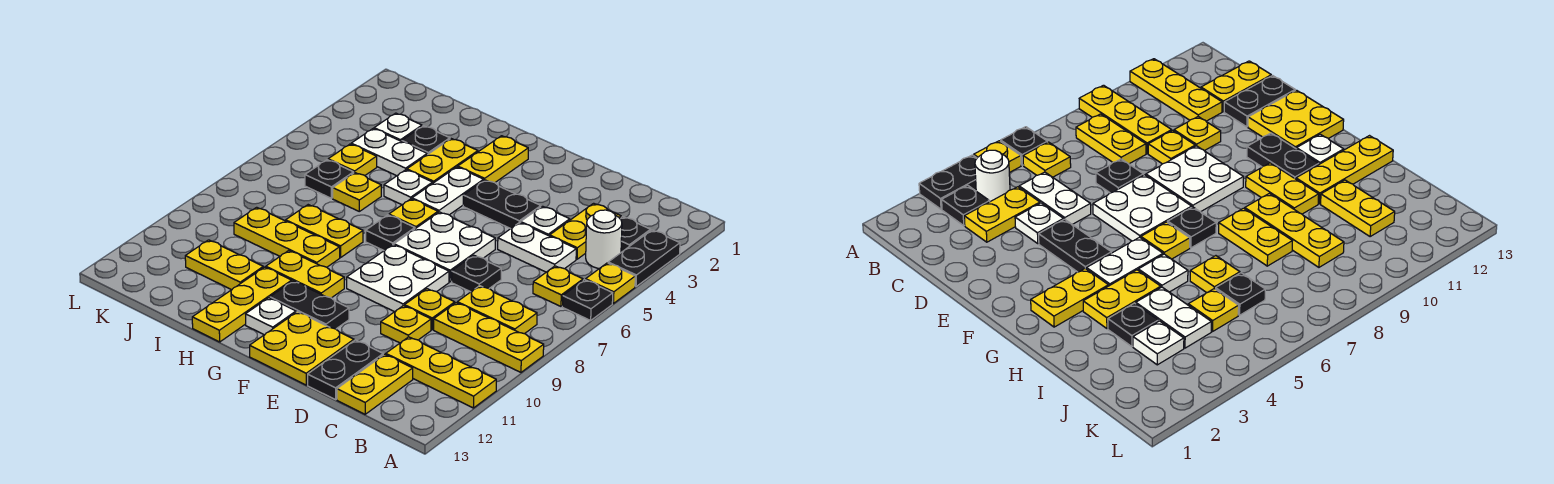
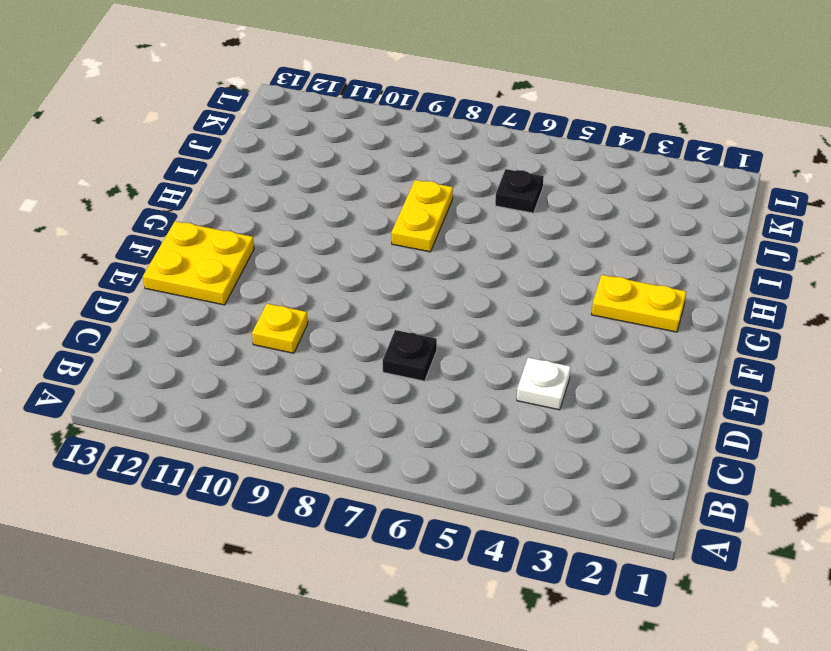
none -> black 1x2 plate [608,230,680,287]
none -> yellow 1x1 plate [586,263,635,304]
none -> black 1x1 plate [562,280,613,320]
none -> yellow 1x3 plate [434,303,544,372]

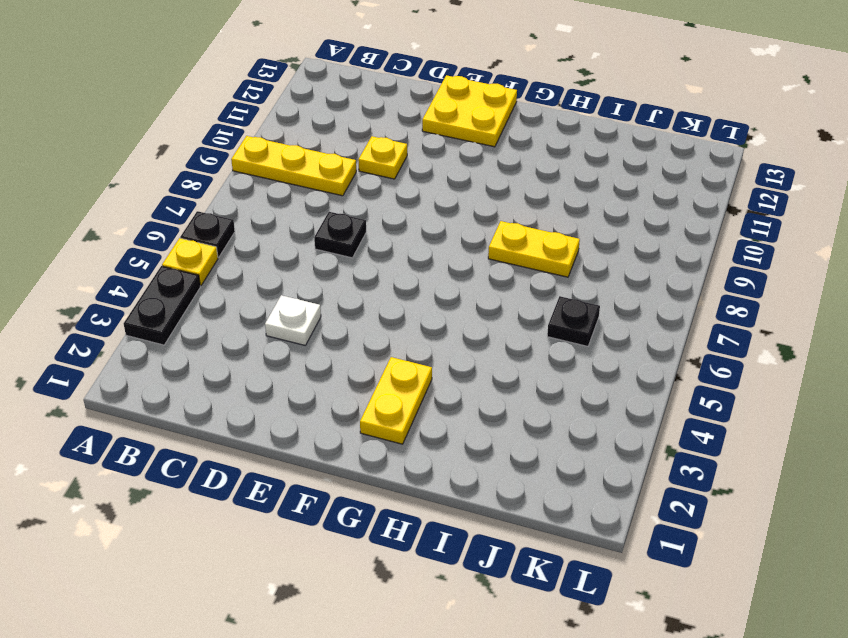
none -> yellow 1x3 plate [386,337,496,408]
none -> black 1x1 plate [620,217,650,252]
none -> white 1x1 round brick [586,210,622,269]
none -> yellow 1x1 plate [533,266,583,306]

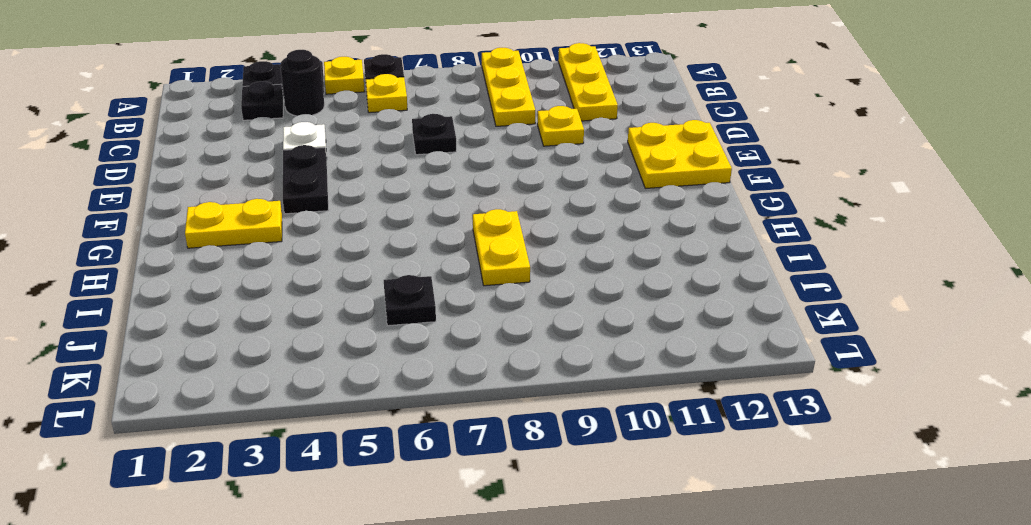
black 1x1 round brick [280,50,324,116] -> white 1x1 round brick [586,210,622,269]
none -> yellow 1x2 plate [457,286,537,334]
none -> yellow 1x2 plate [550,203,621,259]
none -> white 1x2 plate [498,222,576,272]
none -> yellow 1x2 plate [337,354,413,414]

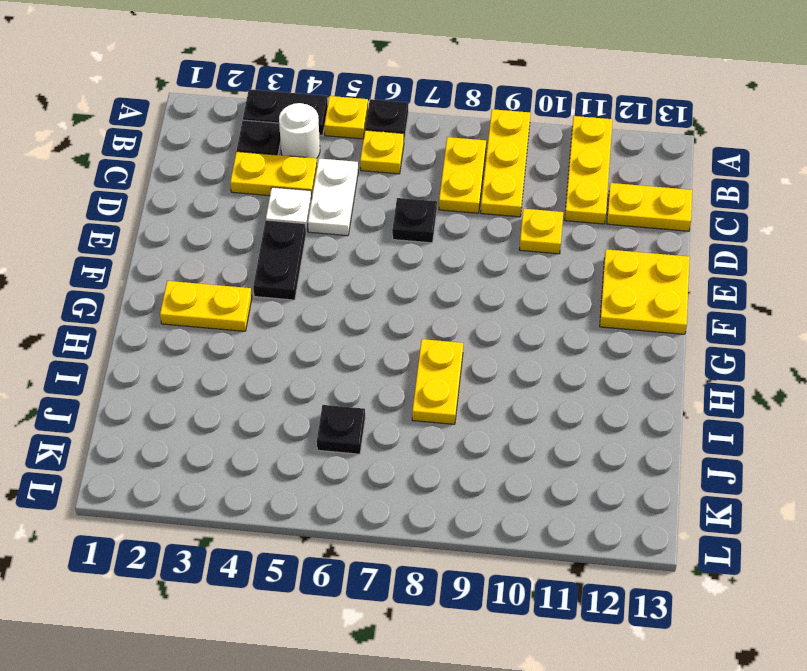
none -> yellow 1x1 plate [405,289,455,330]
none -> black 1x2 plate [308,340,383,400]
none -> white 2x2 plate [394,212,495,282]
none -> white 2x2 plate [347,245,449,312]

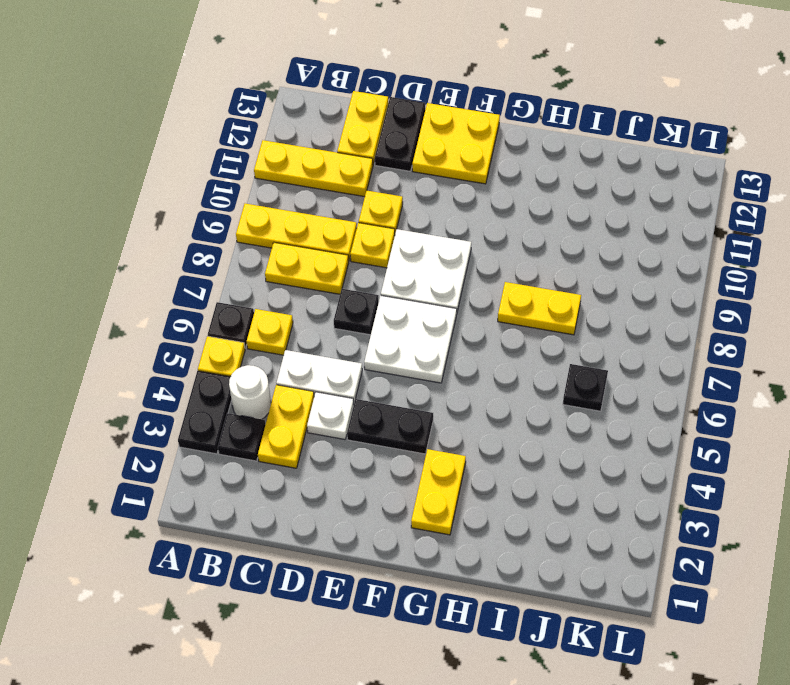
none -> black 1x2 plate [270,281,349,329]
none -> white 1x2 plate [412,167,484,215]
none -> yellow 1x1 plate [389,199,438,229]
none -> black 1x1 plate [366,215,415,250]

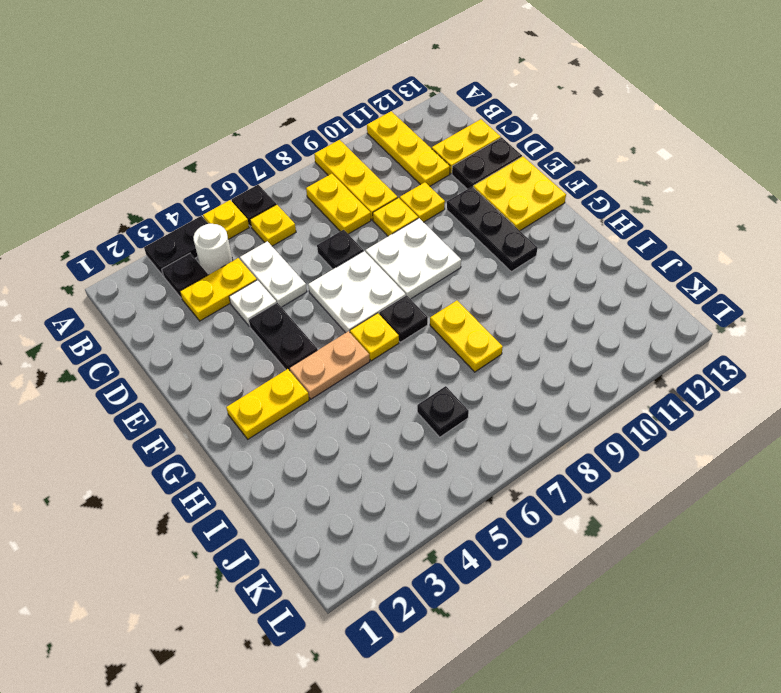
black 1x3 plate [447,187,537,272] -> black 1x2 plate [270,281,349,329]
tan 1x2 plate [289,331,370,399] -> white 1x2 plate [412,167,484,215]
none -> yellow 1x2 plate [266,251,344,298]
none -> white 1x1 plate [246,298,296,335]
none -> yellow 1x2 plate [407,139,478,183]
none -> white 1x1 plate [384,170,433,205]

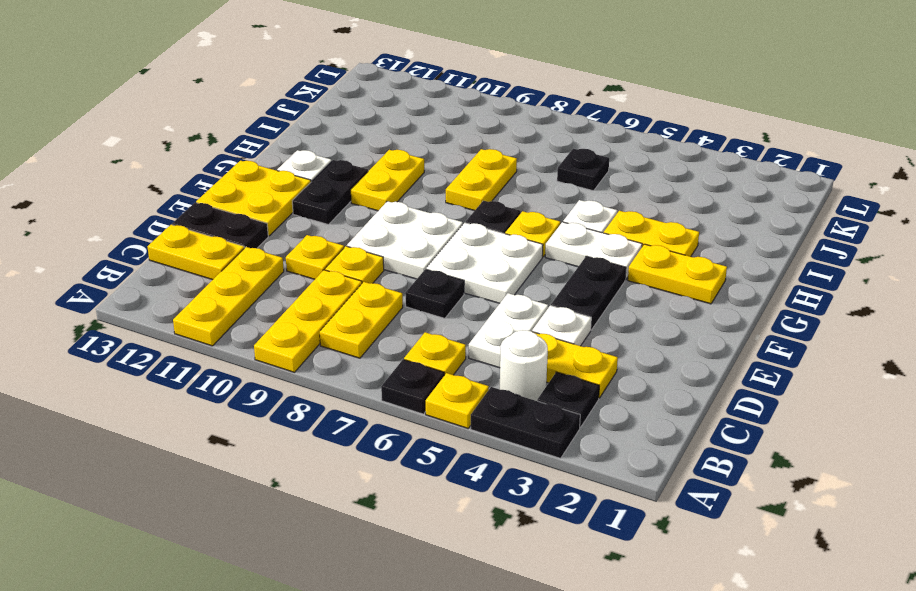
none -> yellow 1x3 plate [234,207,340,267]
none -> yellow 1x3 plate [192,267,292,342]
none -> black 1x1 plate [402,126,450,155]
none -> white 1x2 plate [351,129,427,176]

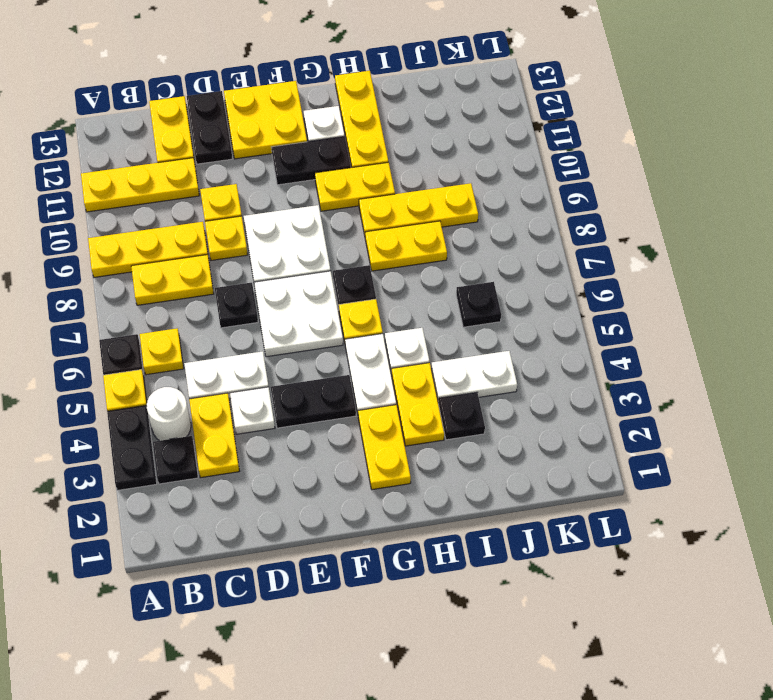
none -> yellow 1x1 plate [333,173,381,211]
none -> yellow 1x2 plate [185,240,263,290]
none -> white 1x1 plate [374,113,422,141]
none -> yellow 1x1 plate [328,144,377,175]

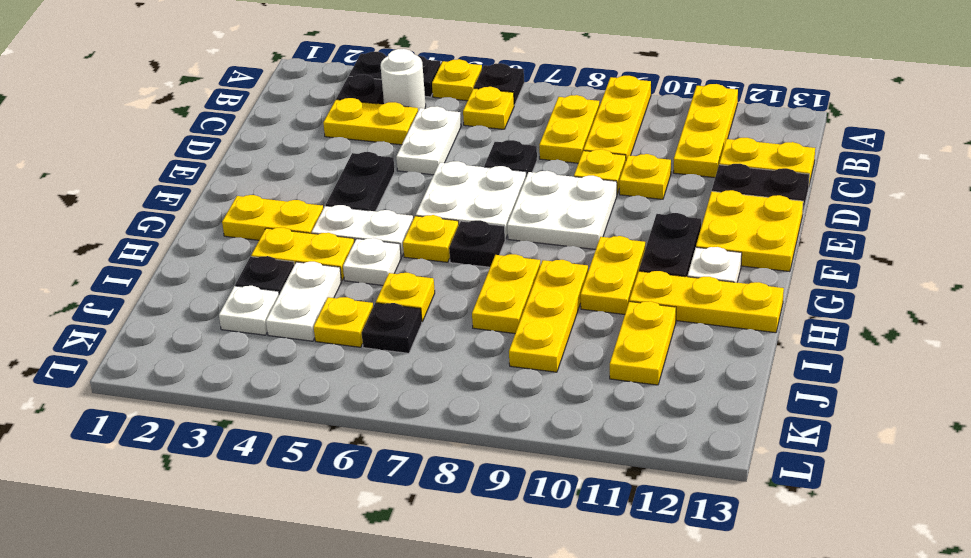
none -> white 1x1 plate [521,206,570,236]

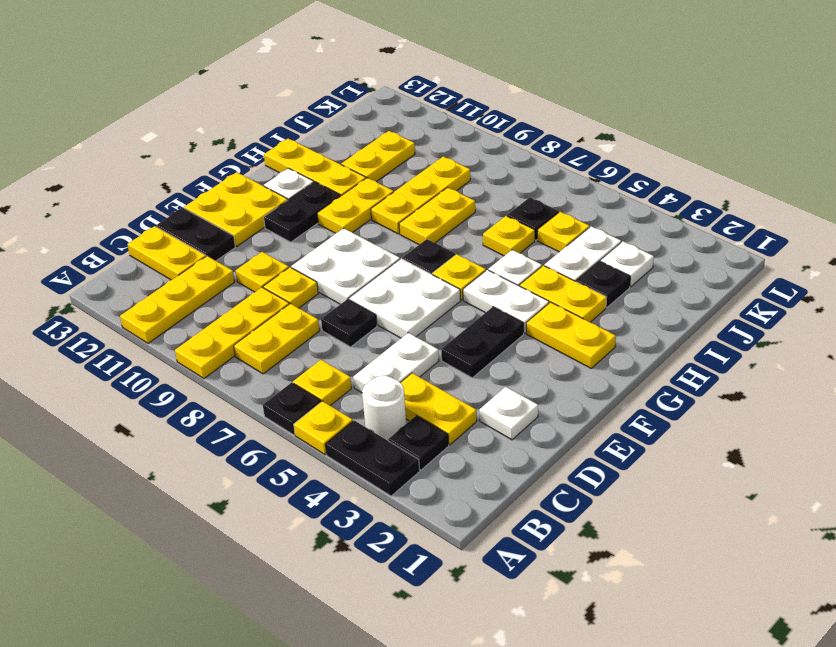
white 1x1 plate [479,387,538,440] -> white 1x1 plate moved to [521,206,570,236]

